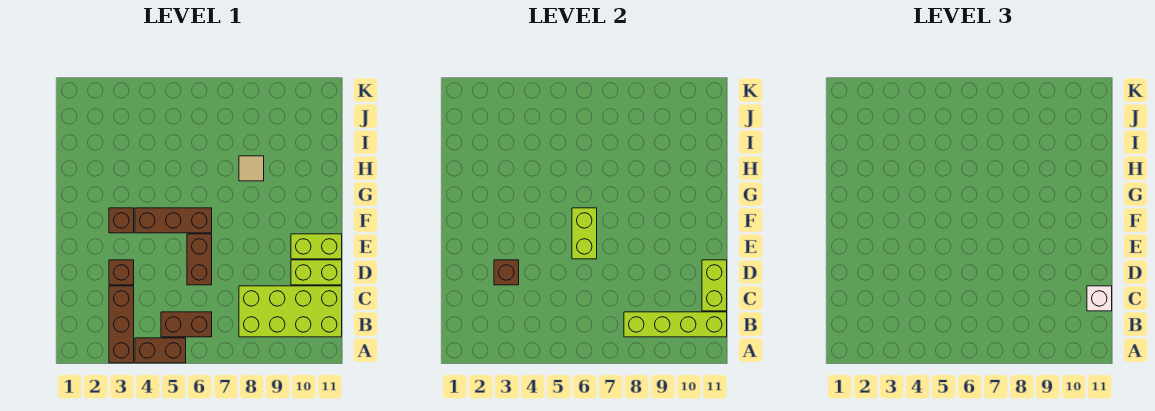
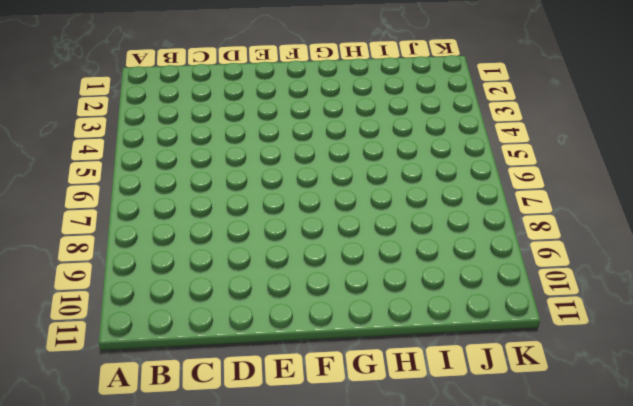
none -> brown 1x3 brick [109,286,134,363]
none -> brown 1x2 brick [135,338,186,363]
none -> brown 1x2 brick [161,312,212,337]

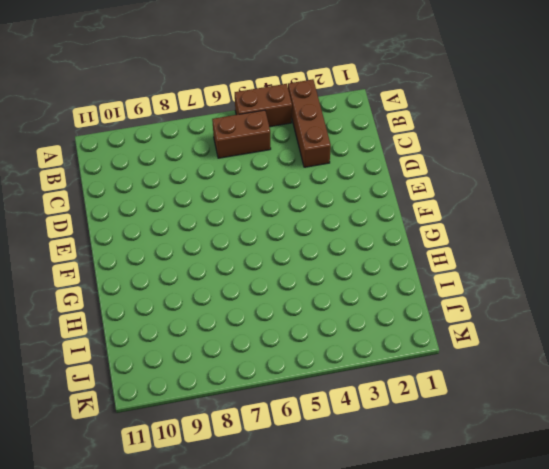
none -> lime 2x4 brick [239,286,342,337]
none -> brown 1x1 brick [109,260,134,285]
none -> brown 1x2 brick [187,234,212,285]

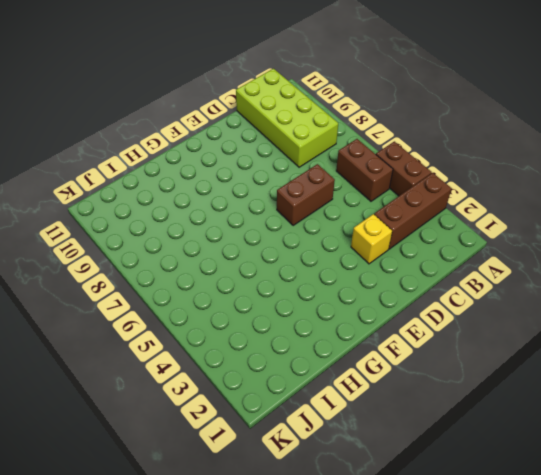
yellow 1x1 brick [351,214,392,264] -> brown 1x1 brick [109,260,134,285]
none -> lime 1x2 brick [291,260,342,285]
none -> lime 1x2 brick [291,234,342,259]
none -> brown 1x1 brick [109,208,134,233]

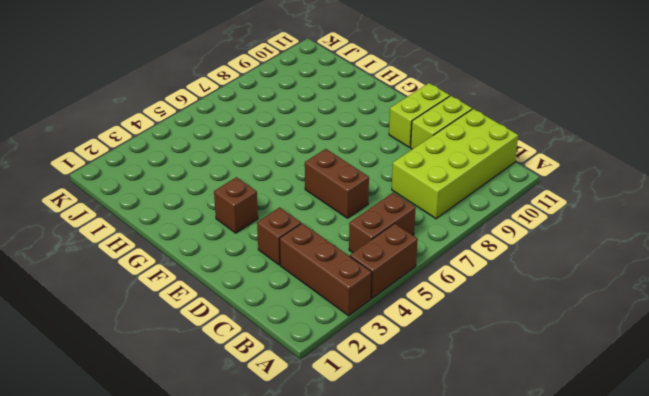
none -> brown 1x3 brick [135,208,212,233]
none -> tan 1x1 tile [239,156,264,181]
none -> lime 1x4 brick [624,312,727,337]

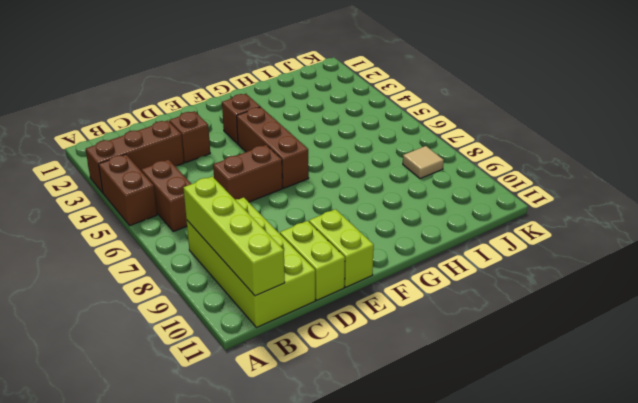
tan 1x1 tile [403,146,444,179] -> tan 1x1 tile moved to [239,156,264,181]
none -> lime 1x2 brick [702,260,727,311]
none -> brown 1x1 brick [494,260,519,285]
none -> lime 1x2 brick [572,208,597,259]

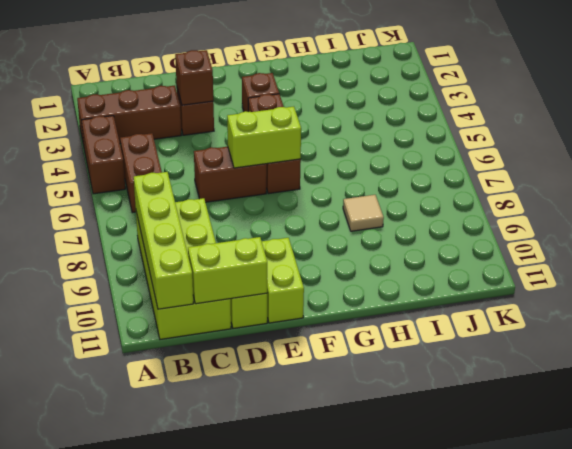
none -> white 1x1 brick [1087,286,1112,311]

